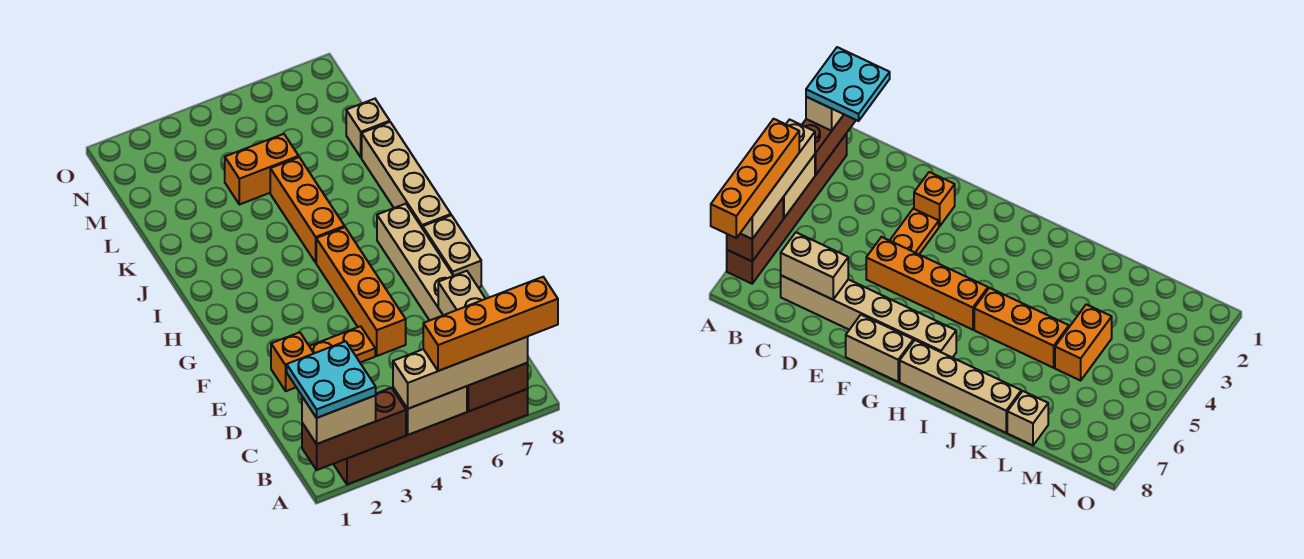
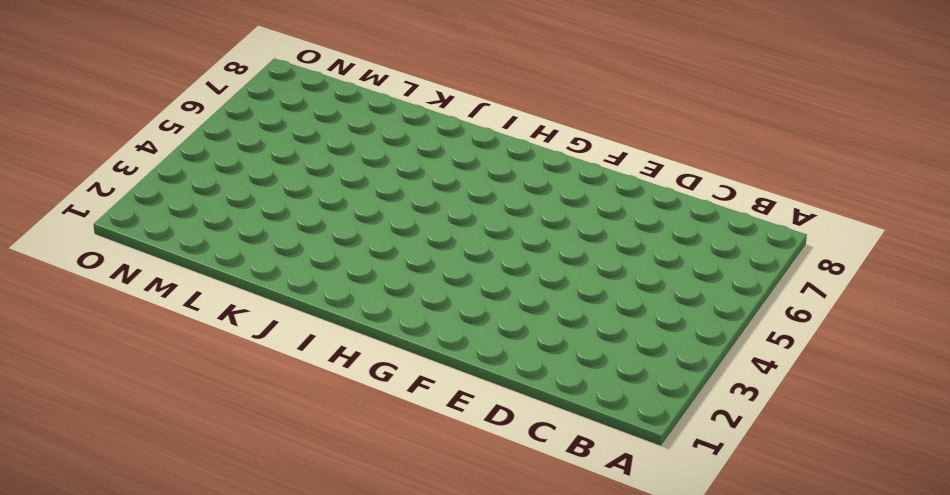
none -> brown 1x6 brick [334,389,528,484]
none -> tan 1x6 brick [377,204,453,320]
none -> orange 1x1 brick [271,332,314,391]

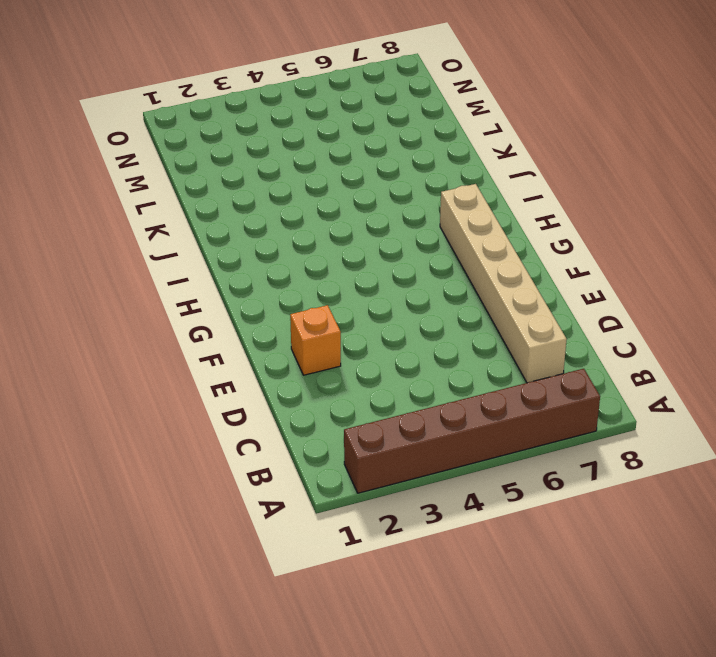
none -> orange 1x2 plate [309,326,375,362]
none -> orange 1x4 brick [316,227,406,356]
none -> tan 1x2 brick [423,215,481,288]

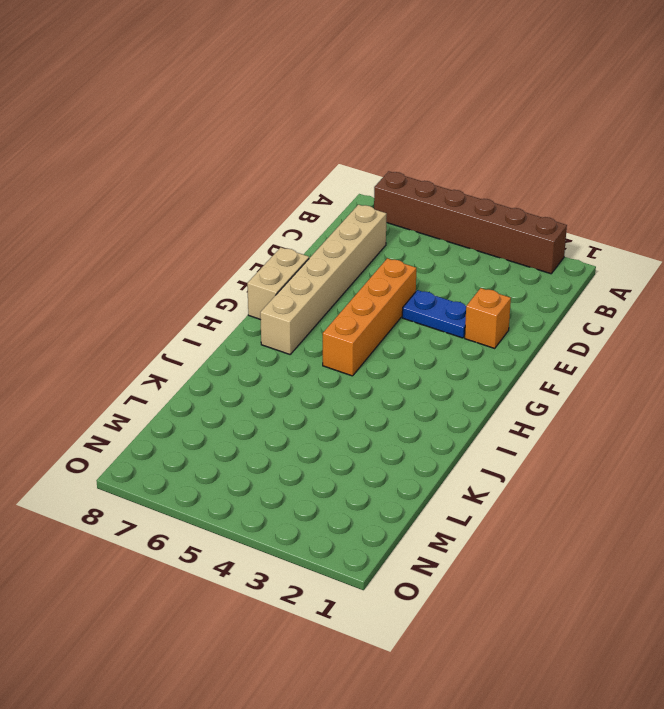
blue 1x2 plate [402,290,466,338] -> orange 1x2 plate [309,326,375,362]
none -> tan 1x4 brick [362,122,451,229]
none -> orange 1x3 brick [270,157,345,262]
none -> orange 1x2 brick [225,134,299,205]

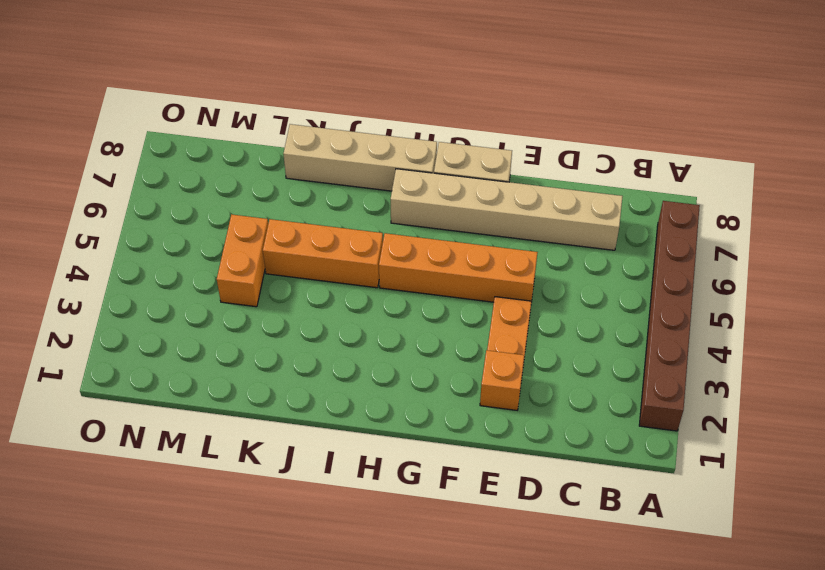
none -> tan 1x1 brick [346,99,390,157]
none -> brown 1x3 brick [302,388,406,470]
none -> tan 1x2 brick [393,386,467,435]

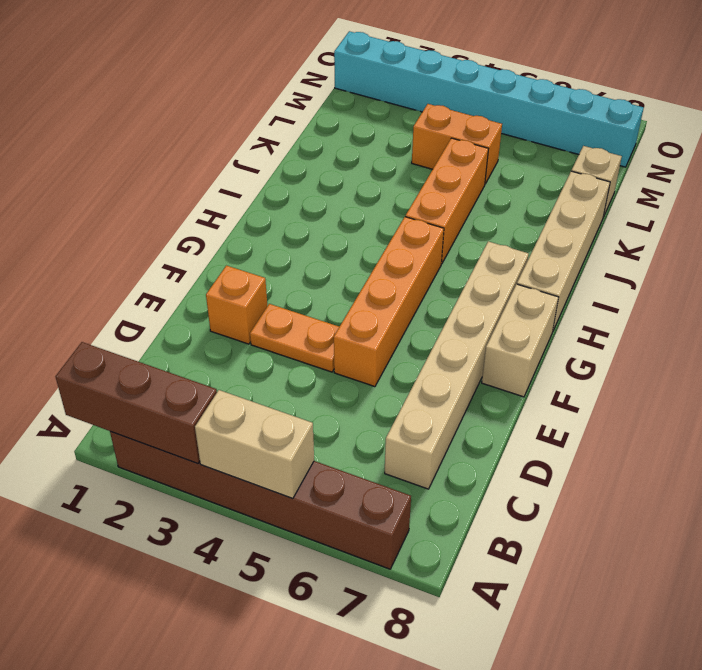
cyan 1x8 brick [334,31,643,167] -> none
none -> brown 1x2 brick [467,363,528,412]
none -> tan 1x2 brick [438,271,485,315]
none -> tan 1x2 brick [302,395,376,444]

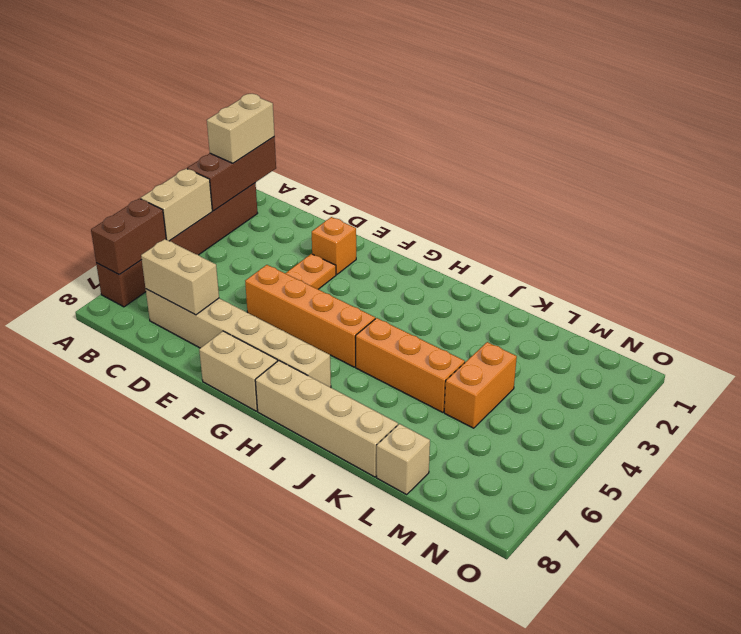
none -> tan 1x4 brick [393,337,528,409]
none -> cyan 2x2 plate [287,341,376,418]
none -> orange 1x4 brick [423,277,558,371]

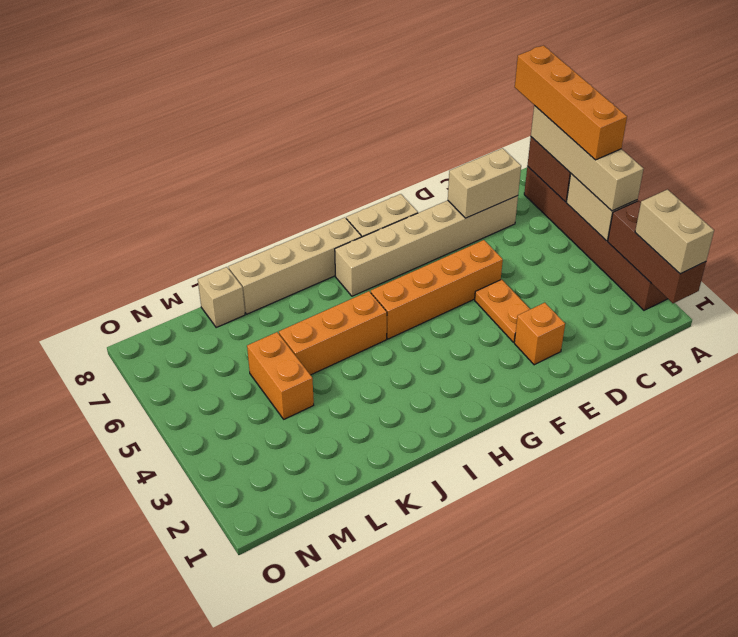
none -> cyan 2x2 plate [287,341,376,418]

